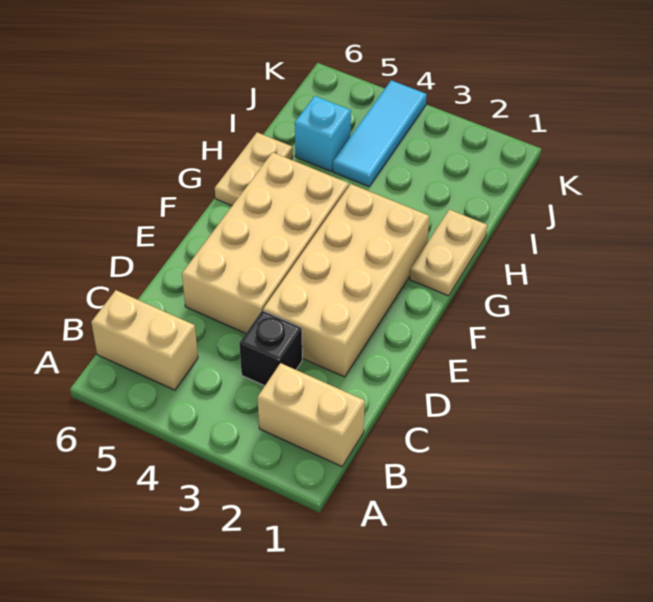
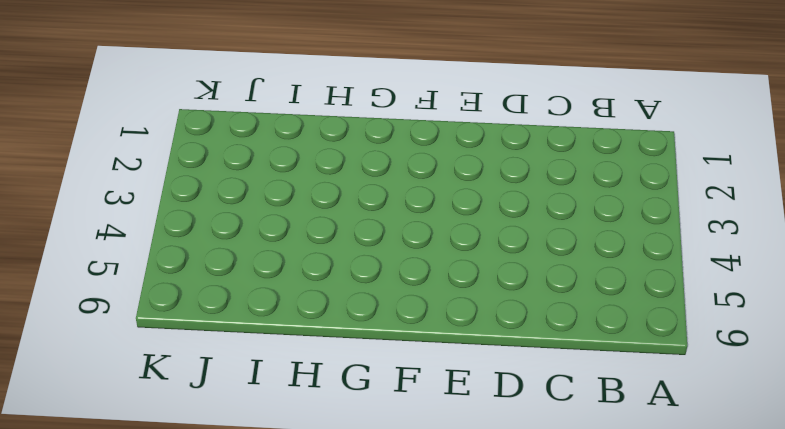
none -> tan 1x2 brick [258,363,365,467]
none -> tan 1x2 brick [91,290,198,390]

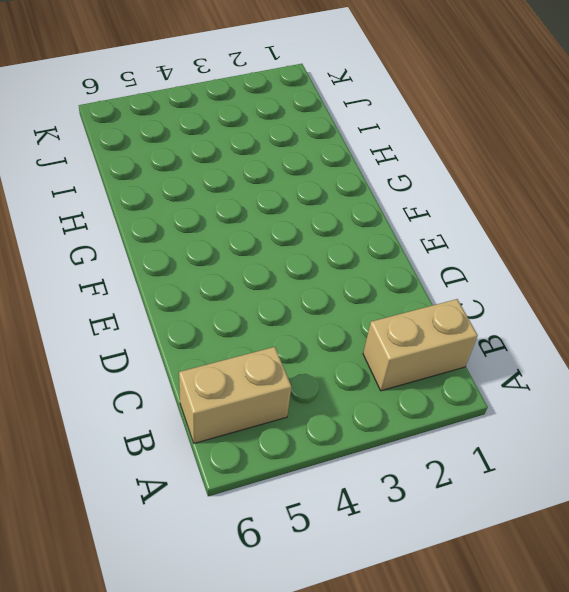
none -> black 1x1 brick [239,311,302,386]
none -> tan 2x4 brick [263,184,429,377]

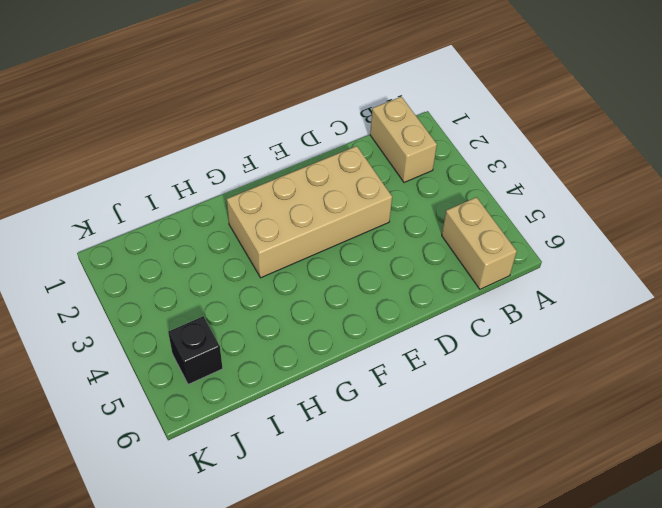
black 1x1 brick [168,316,223,384] -> black 1x1 brick moved to [239,311,302,386]
none -> tan 2x4 brick [182,152,349,333]
none -> tan 1x2 plate [410,210,487,296]

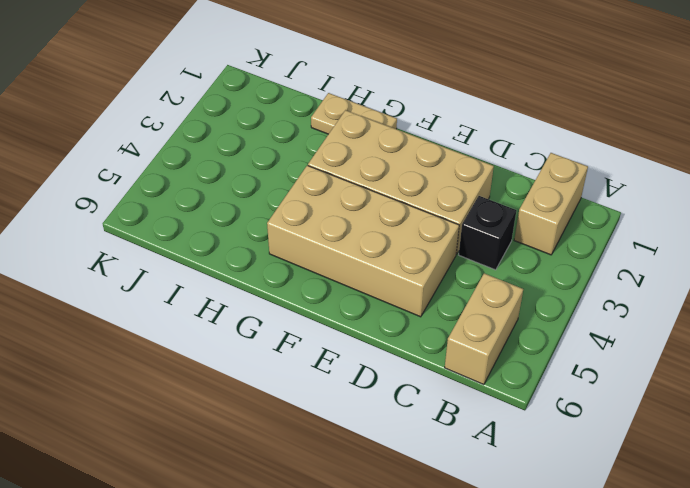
none -> tan 1x2 plate [215,133,293,206]
none -> cyan 1x3 tile [333,80,427,187]

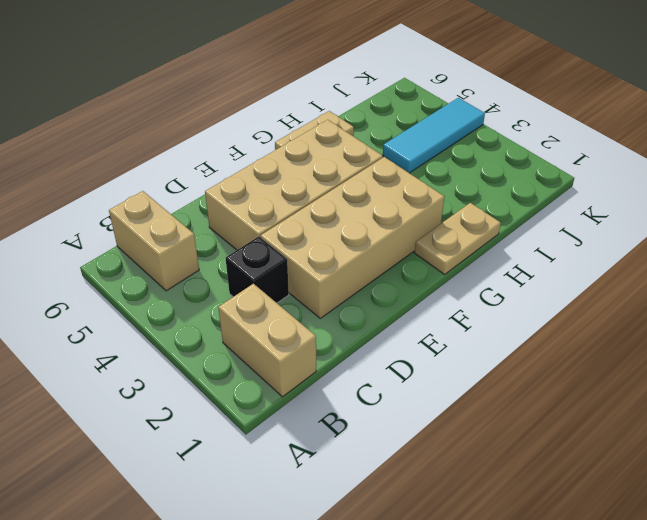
none -> cyan 1x1 brick [295,96,351,171]

